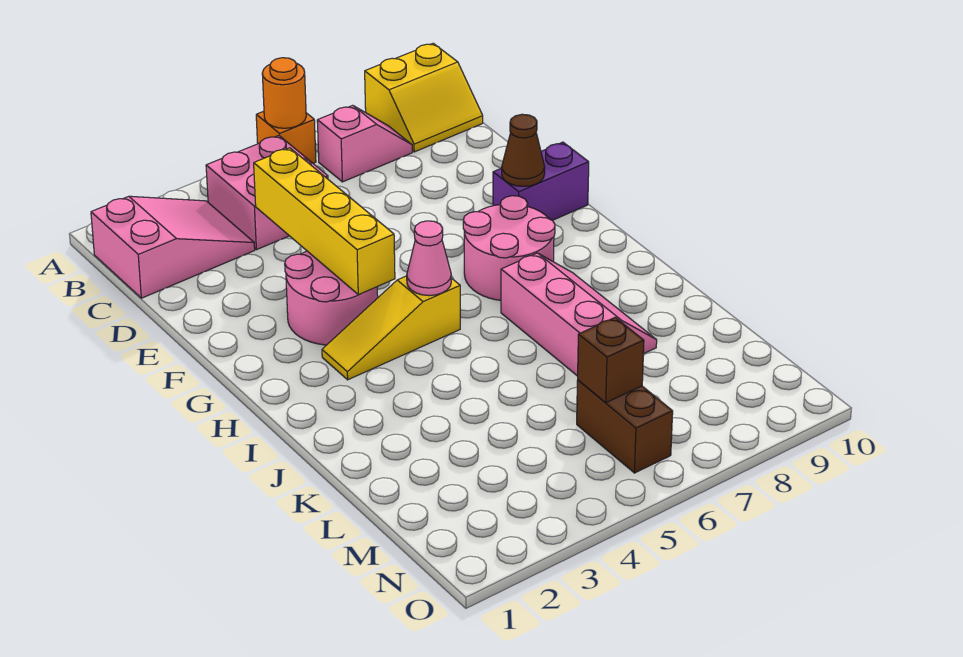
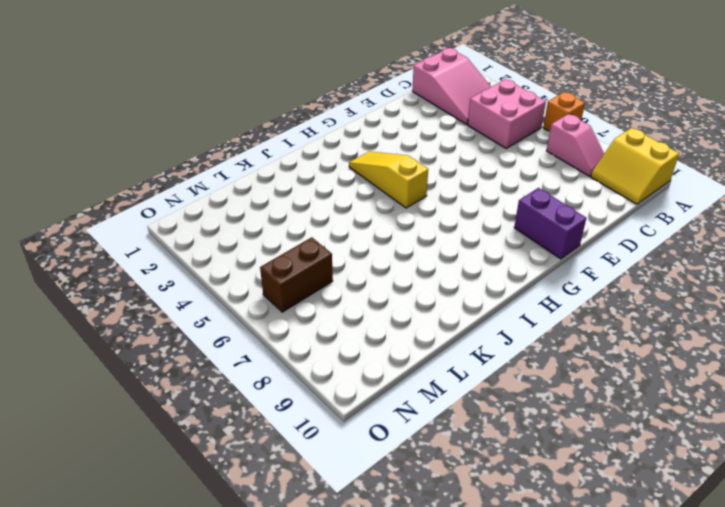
none -> pink 2x2 round brick [285,251,378,345]
none -> pink 2x2 round brick [463,196,555,300]
none -> pink 2x3 slope [501,253,657,376]

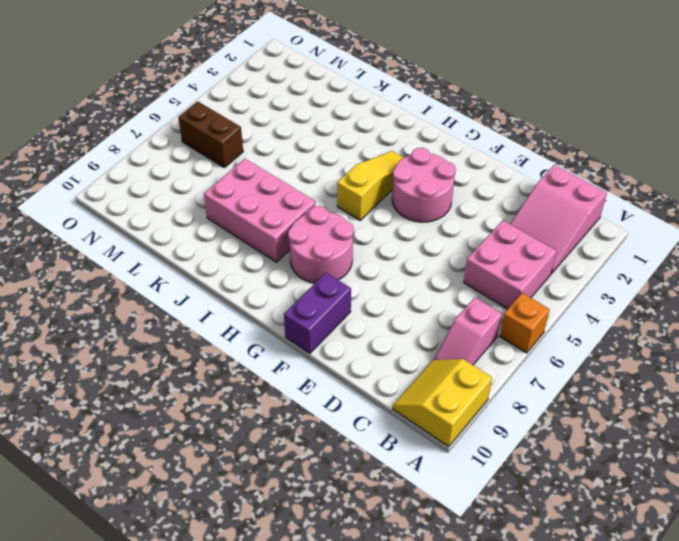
pink 2x3 brick [204,158,315,262] -> pink 2x3 slope [501,253,657,376]
none -> orange 1x1 round brick [262,58,306,128]
none -> yellow 1x4 brick [254,148,395,295]
none -> brown 1x1 cone [502,114,545,187]

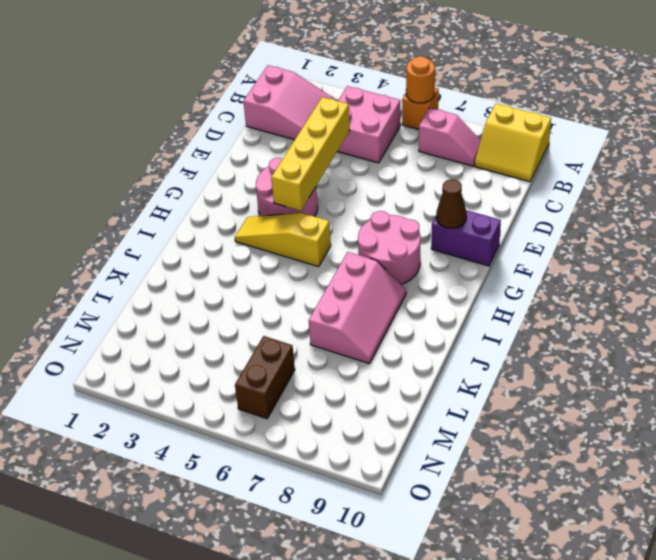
none -> pink 1x1 cone [407,221,451,296]
none -> brown 1x1 brick [578,318,644,403]

